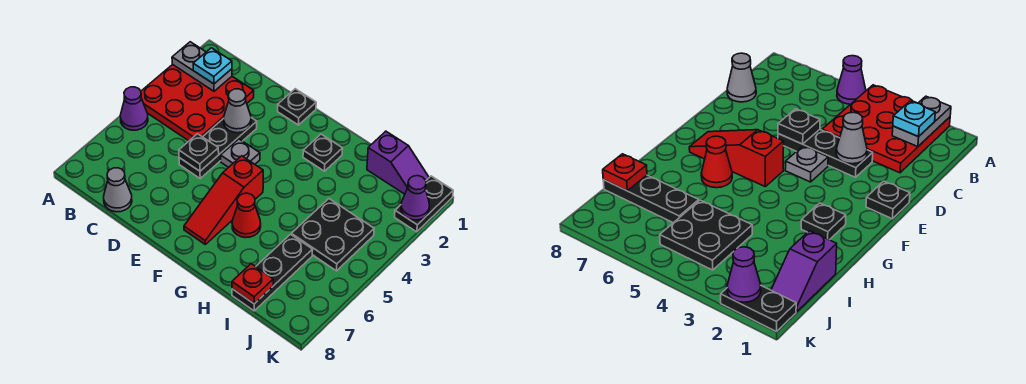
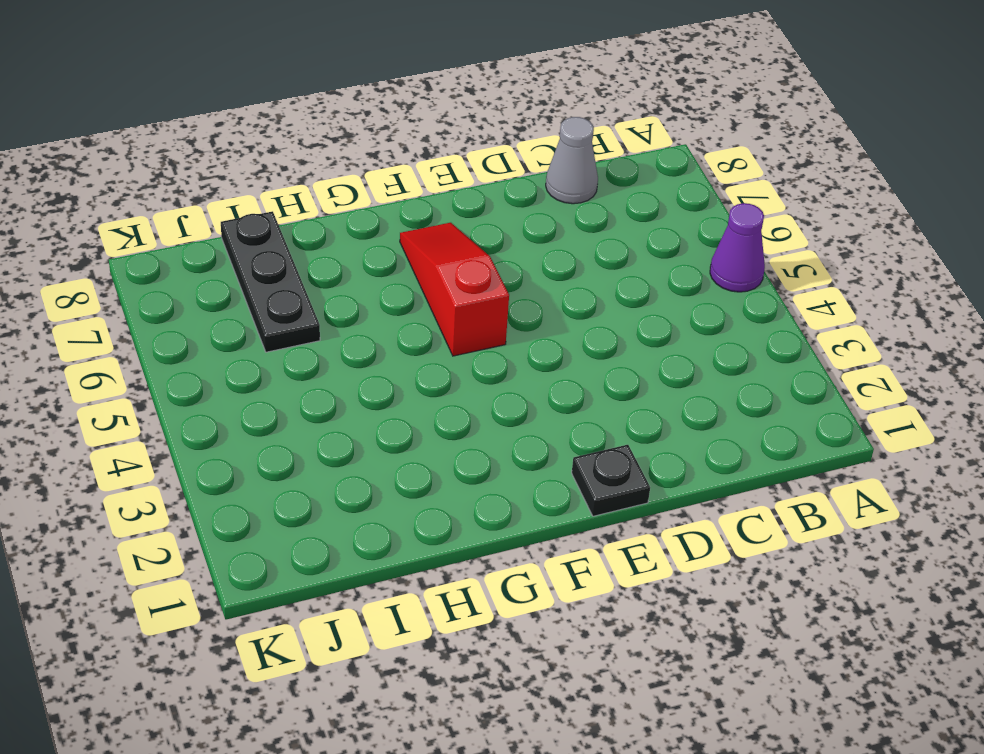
none -> red 3x3 plate [141,64,254,141]
none -> black 1x3 plate [179,118,257,178]
none -> grey 1x1 plate [221,139,260,168]

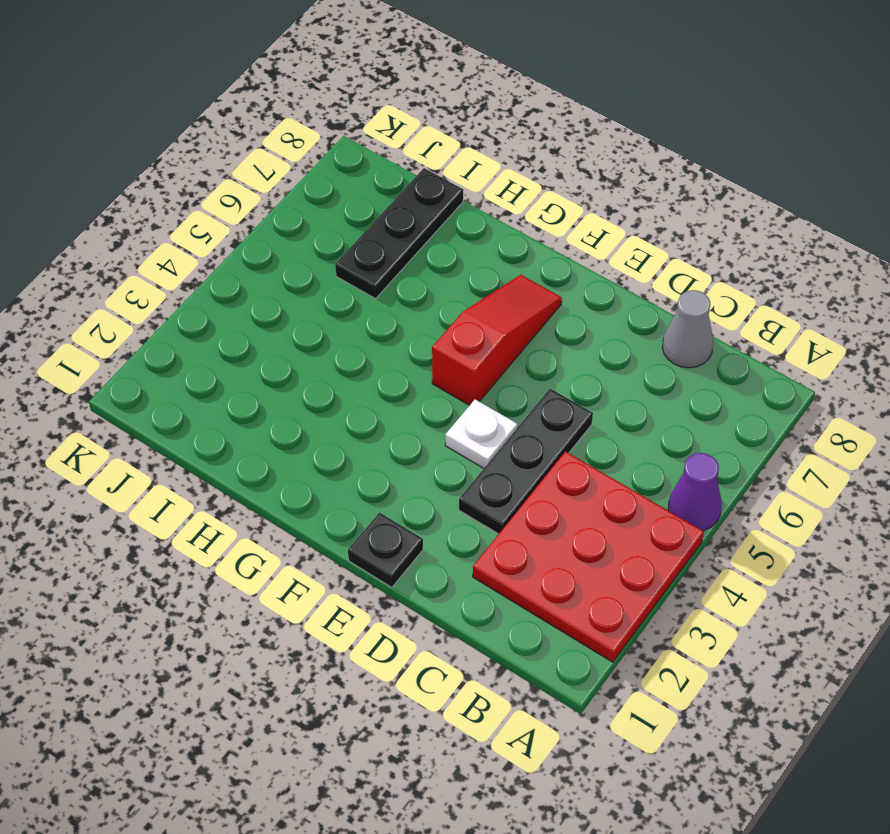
white 1x1 plate [445,399,518,468] -> grey 1x1 plate [221,139,260,168]
none -> black 1x1 plate [303,134,343,171]
none -> red 1x1 cone [232,193,261,238]
none -> purple 1x2 slope [367,131,429,194]

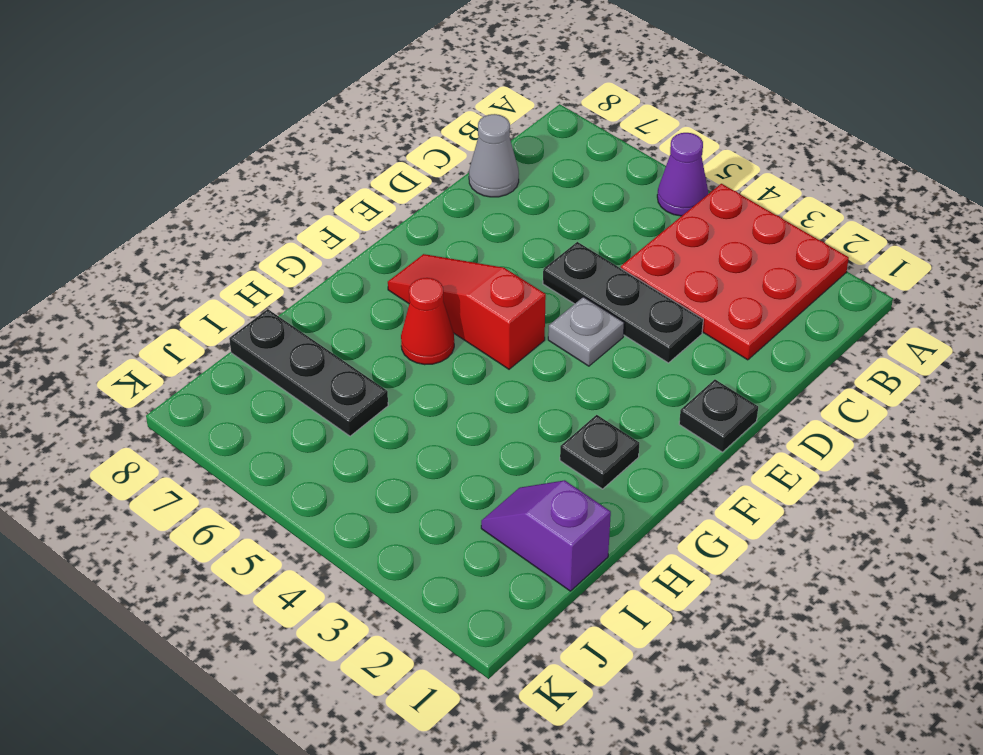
purple 1x2 slope [481,480,611,591] -> purple 1x2 slope turned to [367,131,429,194]
none -> black 2x2 plate [291,199,374,271]
none -> black 1x2 plate [395,176,453,232]
none -> grey 1x2 plate [172,42,232,91]

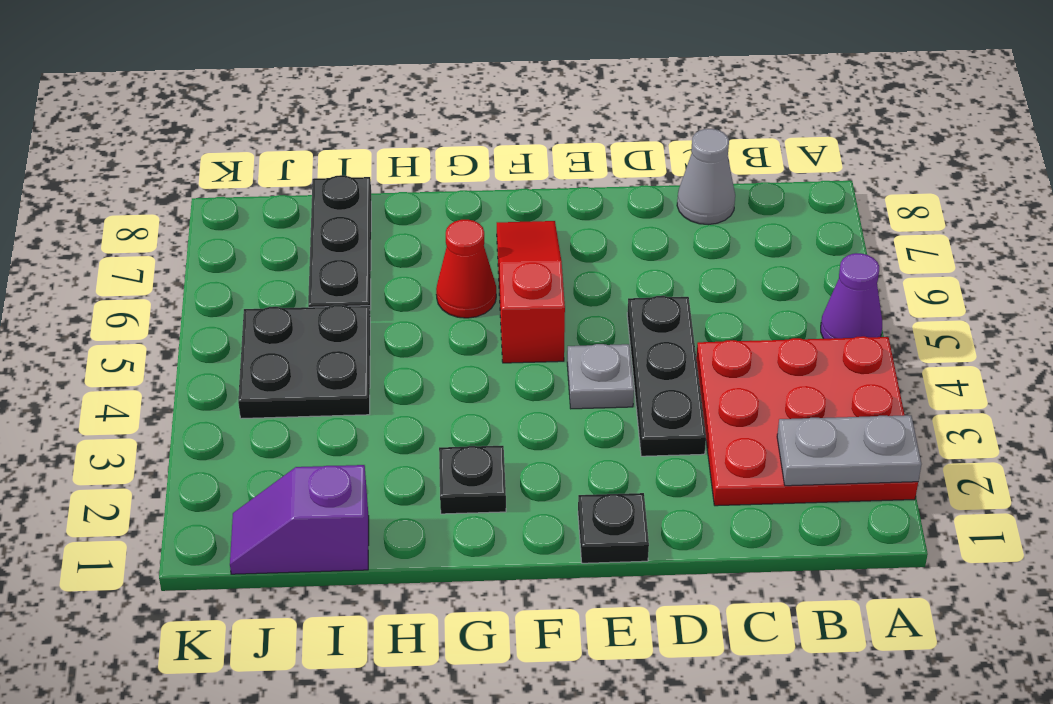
none -> black 1x2 plate [395,176,453,232]
none -> grey 1x1 cone [224,89,251,133]
none -> black 1x1 plate [179,134,219,171]

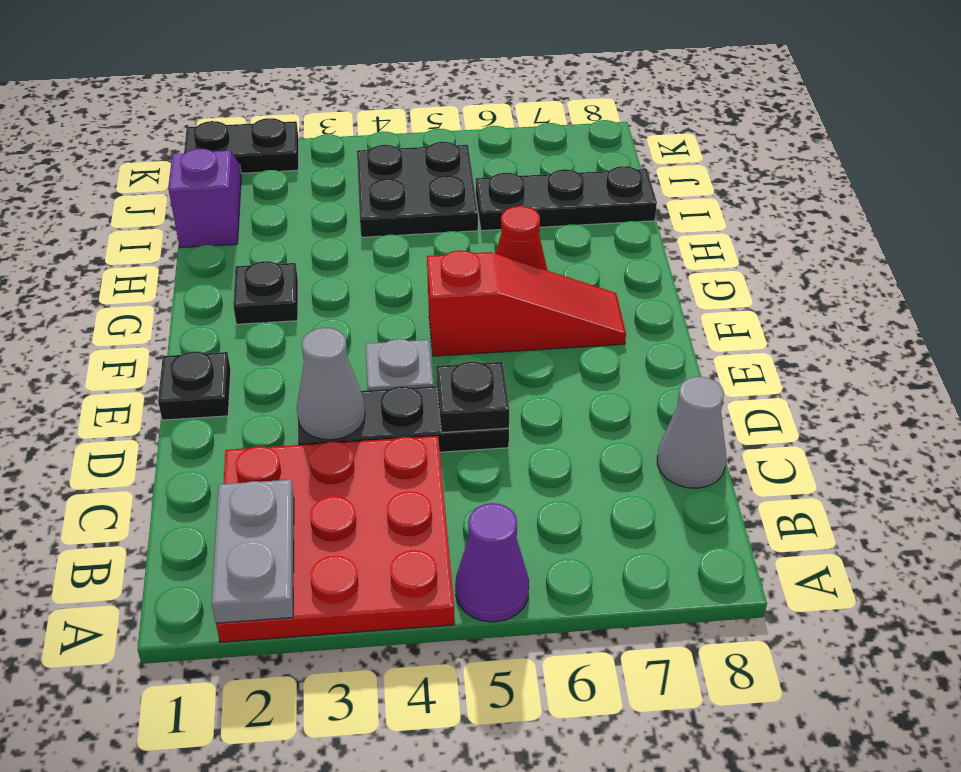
none -> red 1x1 plate [232,264,273,304]
none -> purple 1x1 cone [401,176,430,220]
none -> cyan 1x1 plate [193,48,232,84]

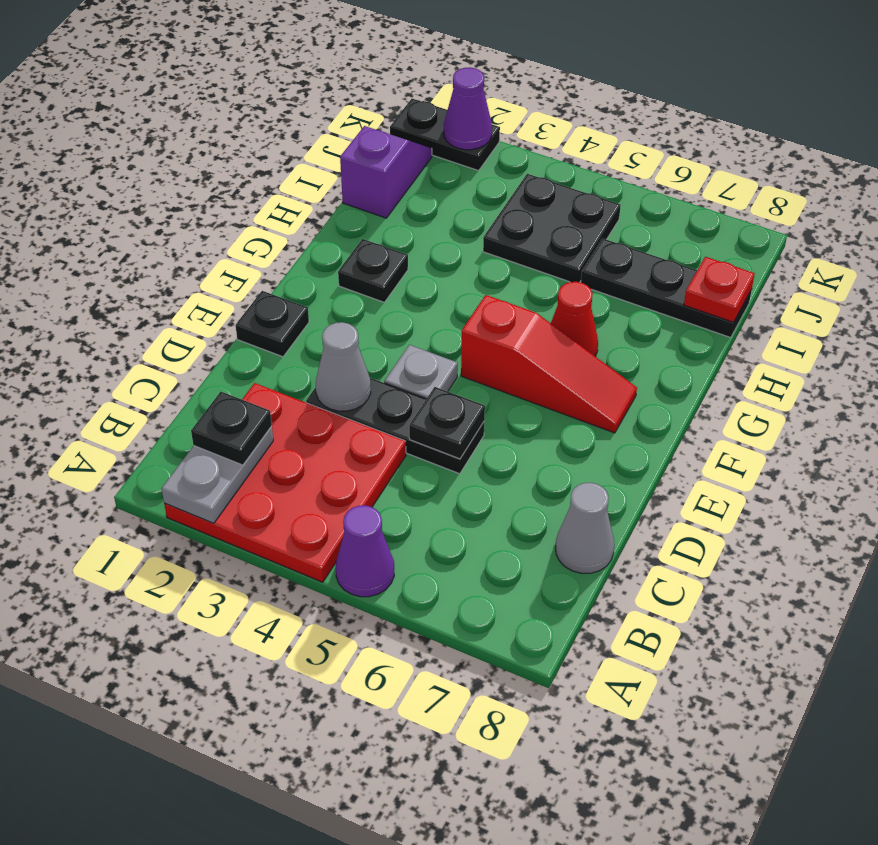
black 1x1 plate [191,392,272,465] -> cyan 1x1 plate [193,48,232,84]

